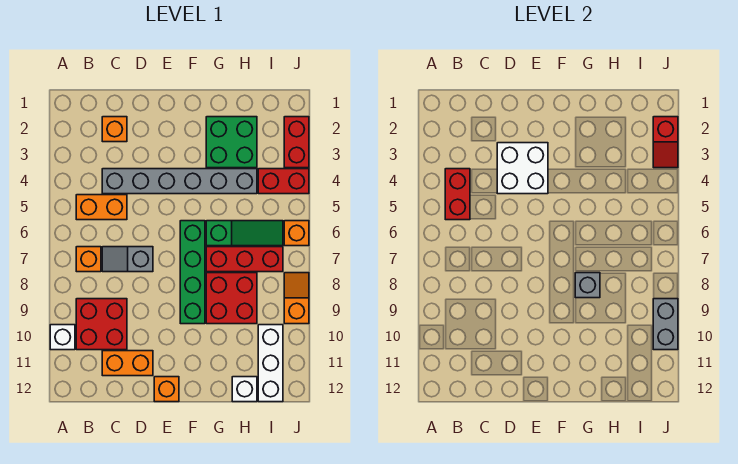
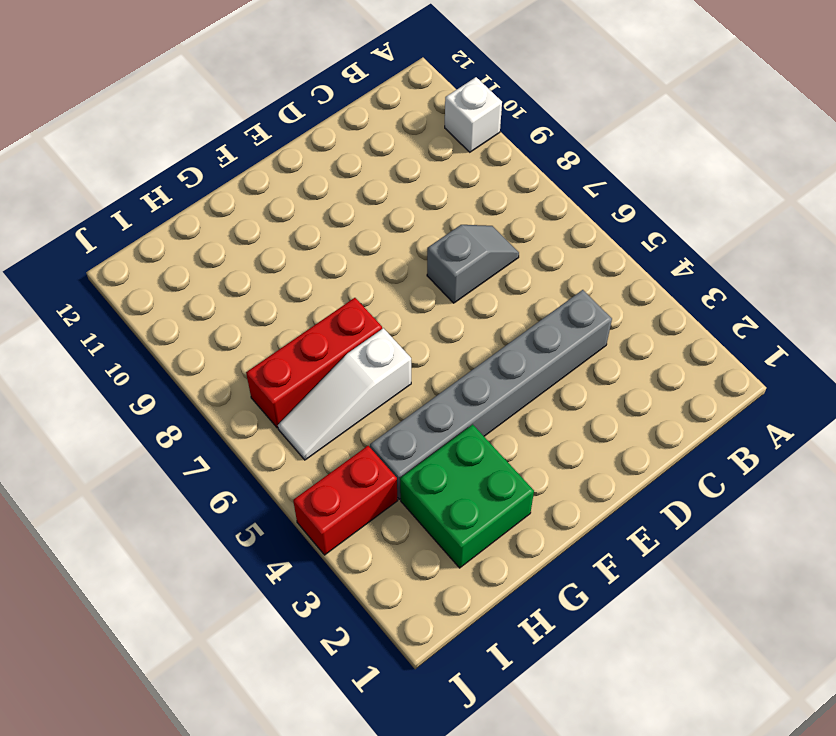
white 1x3 slope [278,328,411,460] -> green 1x3 slope [206,221,283,246]
none -> orange 1x2 brick [76,195,127,220]
none -> orange 1x1 brick [76,247,101,272]
none -> red 2x2 brick [76,299,127,350]

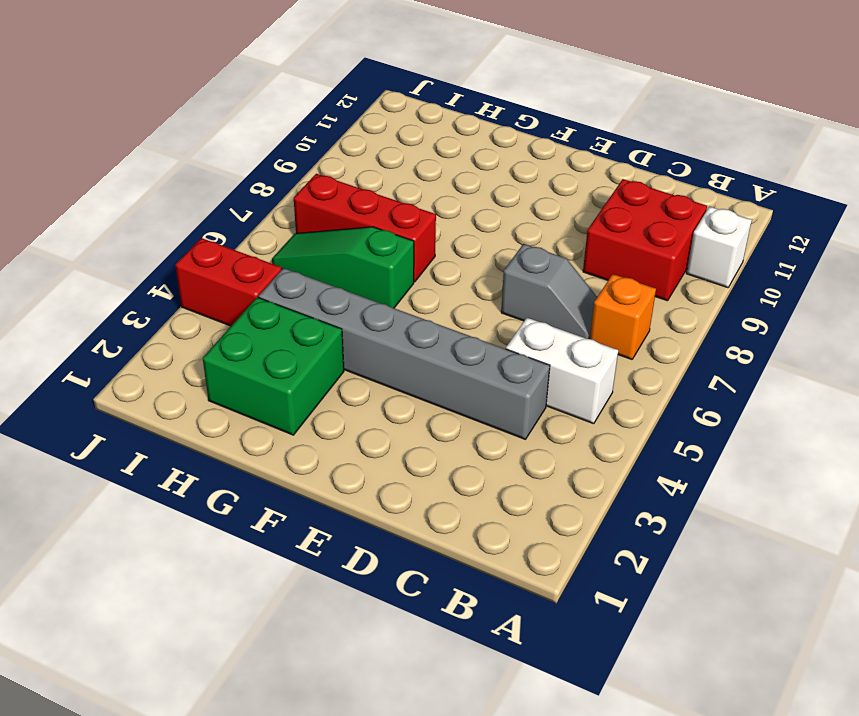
white 1x2 brick [506,318,618,424] -> orange 1x2 brick [76,195,127,220]
none -> orange 1x1 brick [102,117,127,142]
none -> orange 1x2 brick [102,351,153,376]
none -> orange 1x1 brick [154,377,179,402]

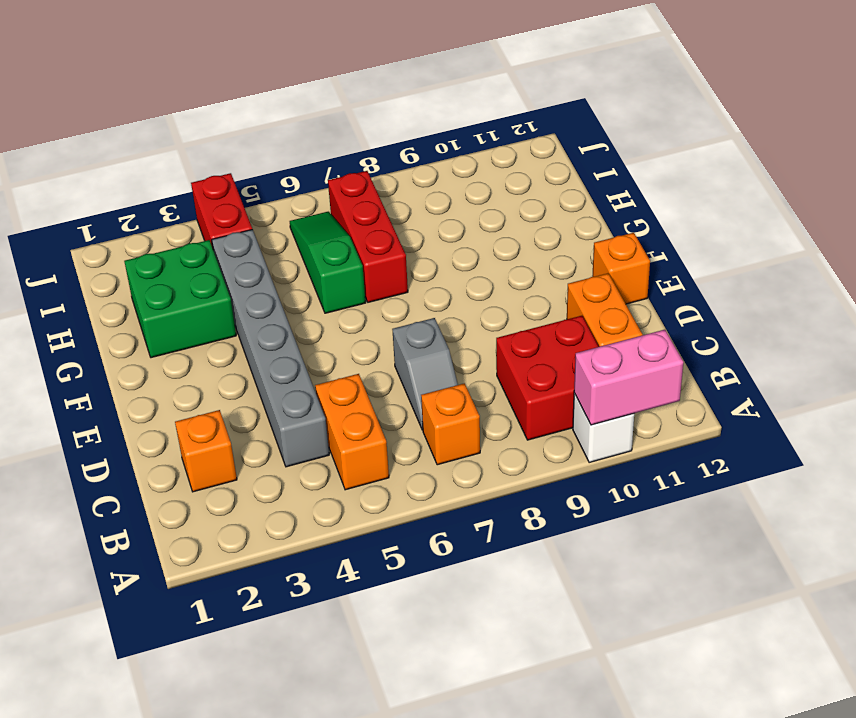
pink 1x2 brick [574,330,684,425] -> none
none -> green 1x4 brick [180,221,205,324]
none -> red 2x2 brick [206,273,257,324]
none -> white 1x1 brick [232,377,257,402]

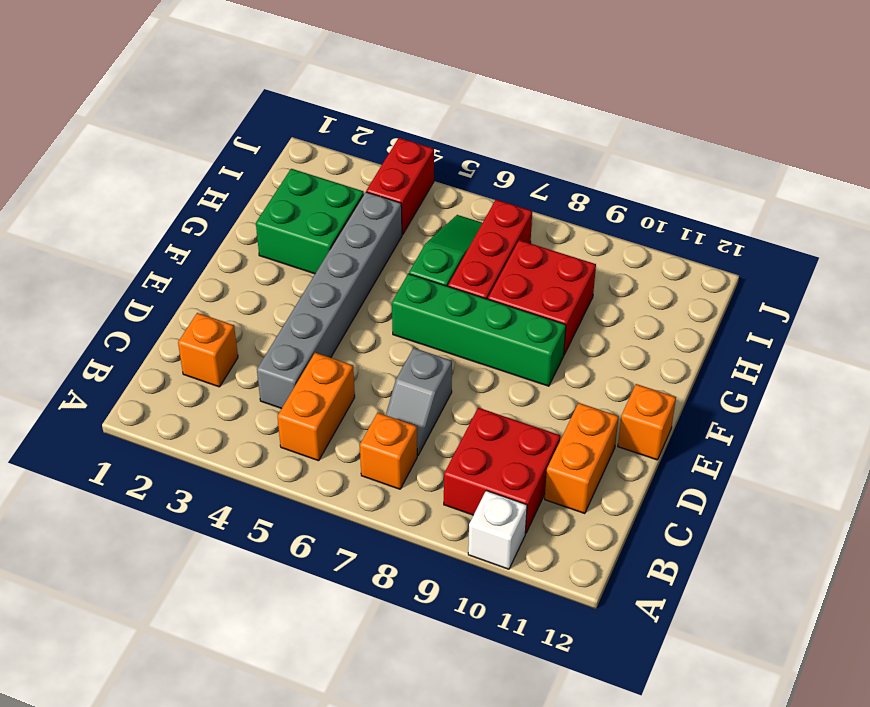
none -> white 1x1 brick [232,377,257,402]
none -> white 1x3 brick [258,325,283,402]
none -> red 1x2 brick [284,117,309,168]

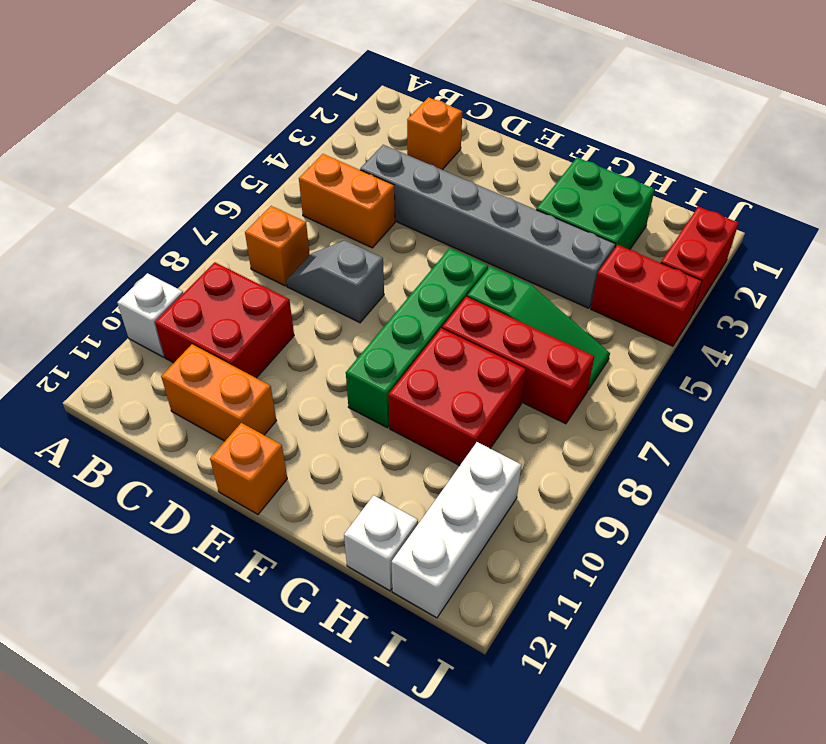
none -> orange 1x1 brick [284,221,309,246]
none -> orange 1x2 slope [284,273,309,324]
none -> red 1x2 brick [445,169,470,220]

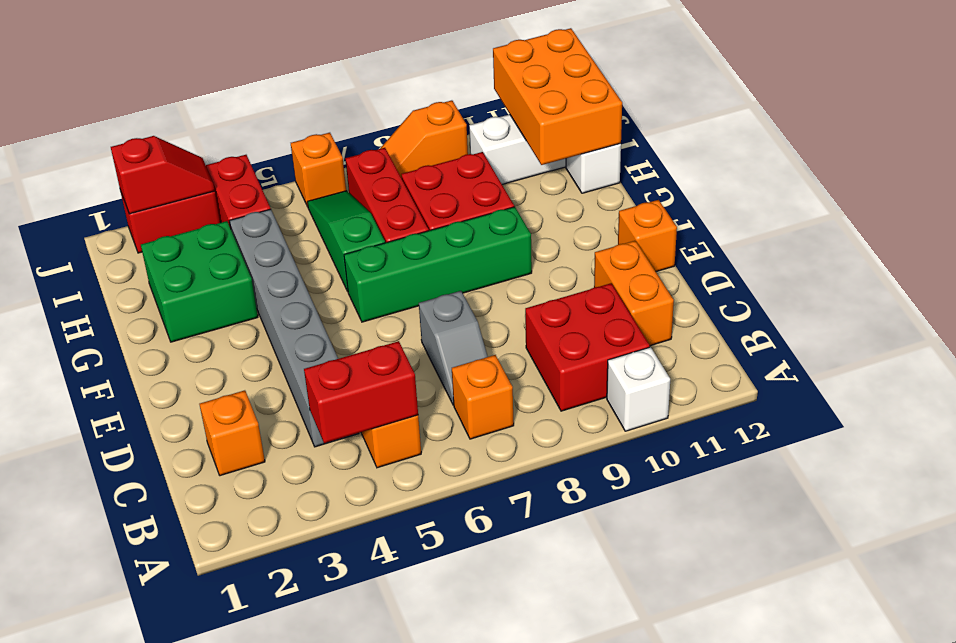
orange 2x3 brick [493,28,622,165] -> none
none -> white 2x2 brick [497,143,548,194]
none -> grey 1x1 brick [575,273,600,298]
none -> grey 1x2 brick [653,299,678,350]

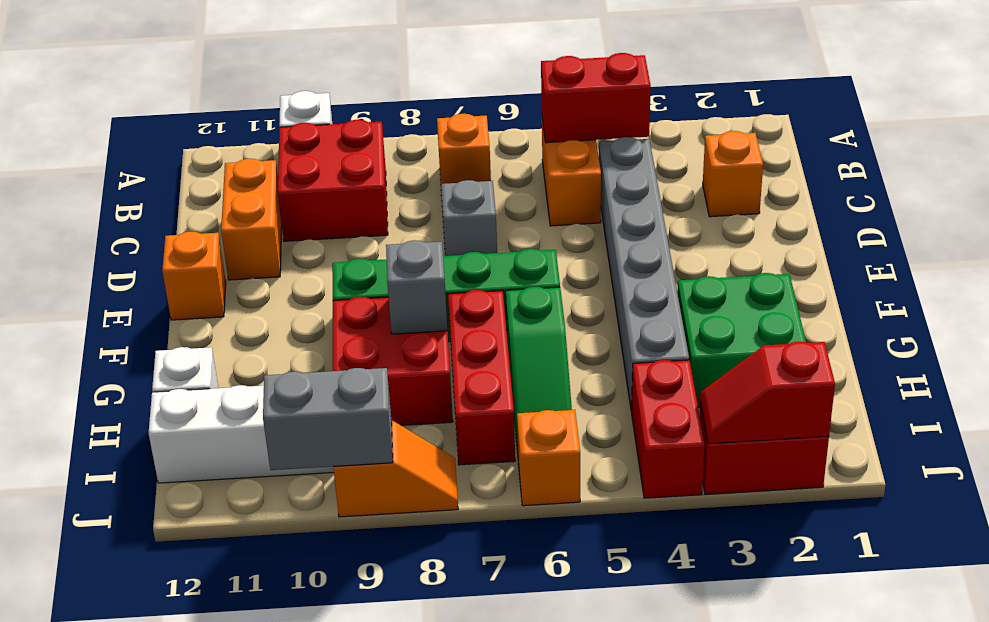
none -> white 2x2 brick [497,143,548,194]

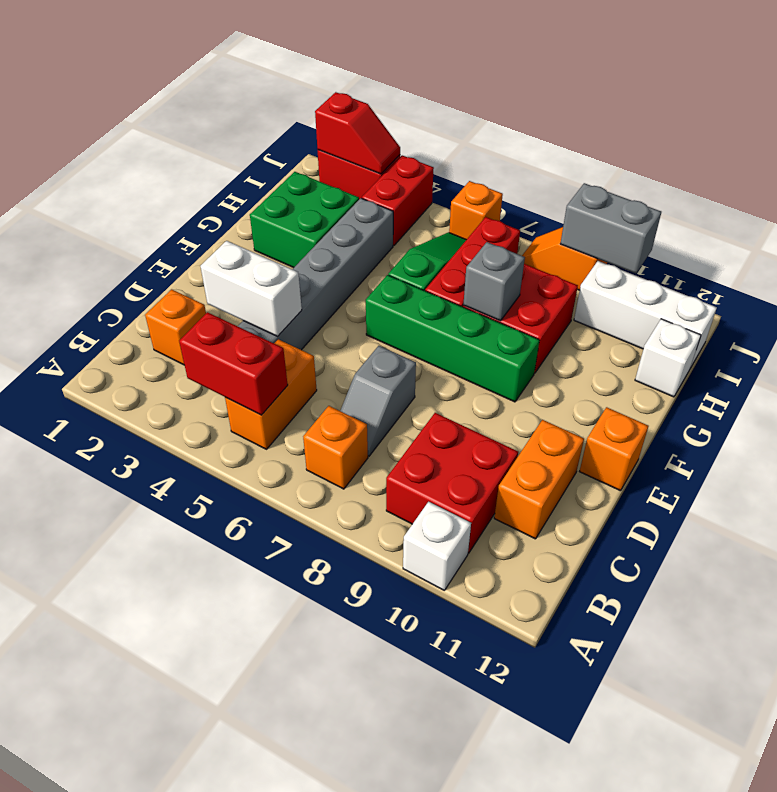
white 1x2 brick [200,241,302,336] -> white 2x2 brick [497,143,548,194]

